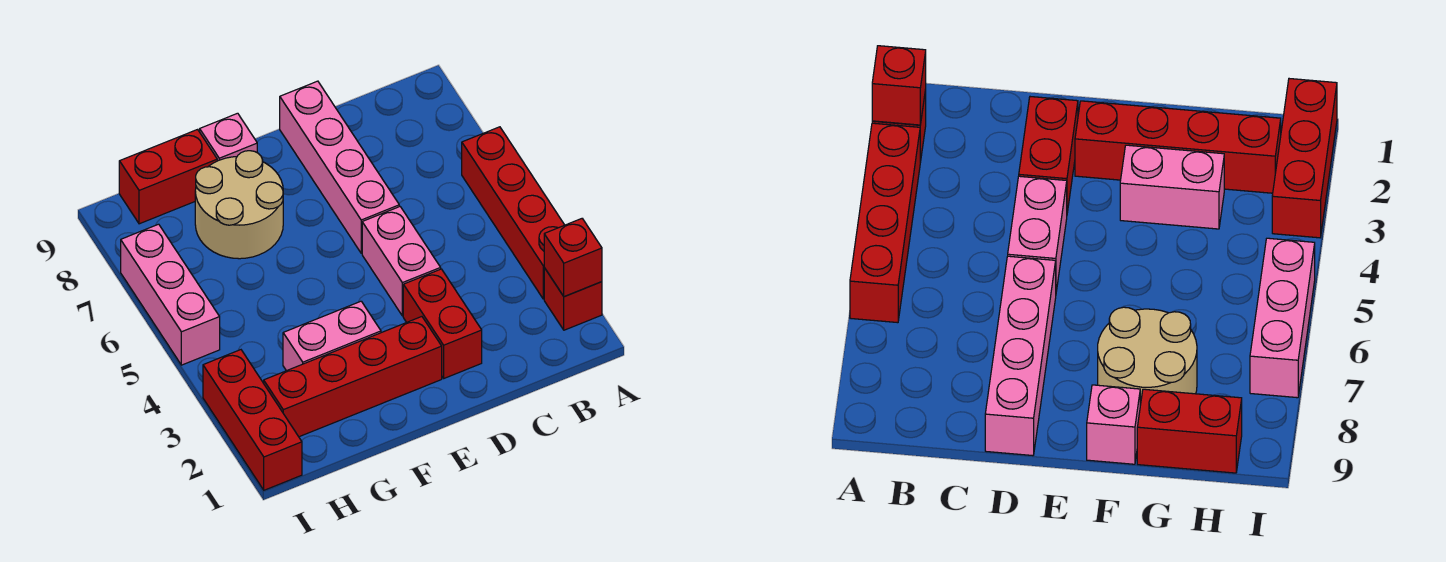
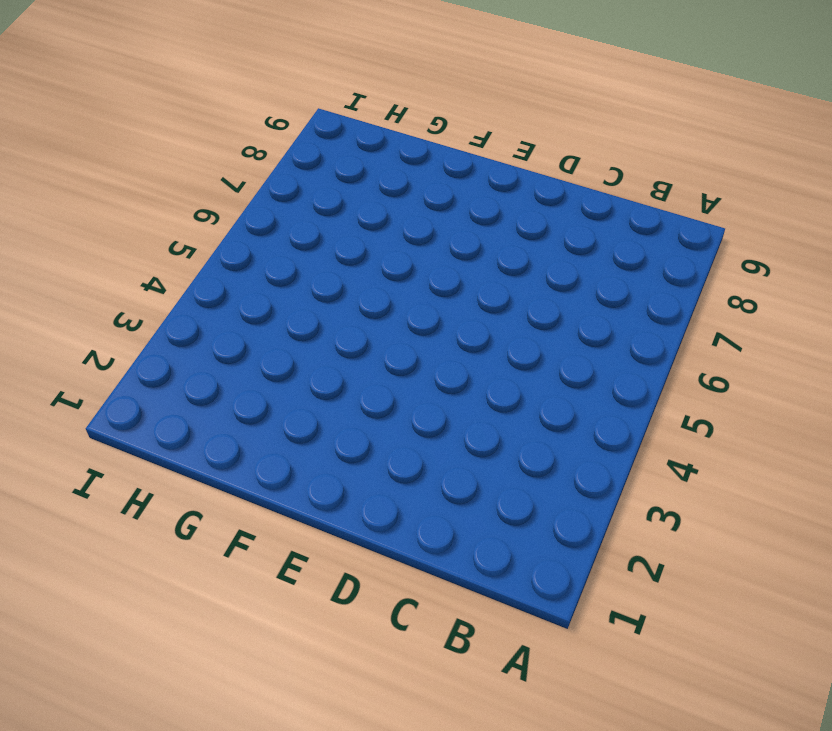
none -> red 1x1 brick [544,268,602,330]
none -> red 1x4 brick [462,127,564,299]
none -> red 1x2 brick [403,269,482,378]

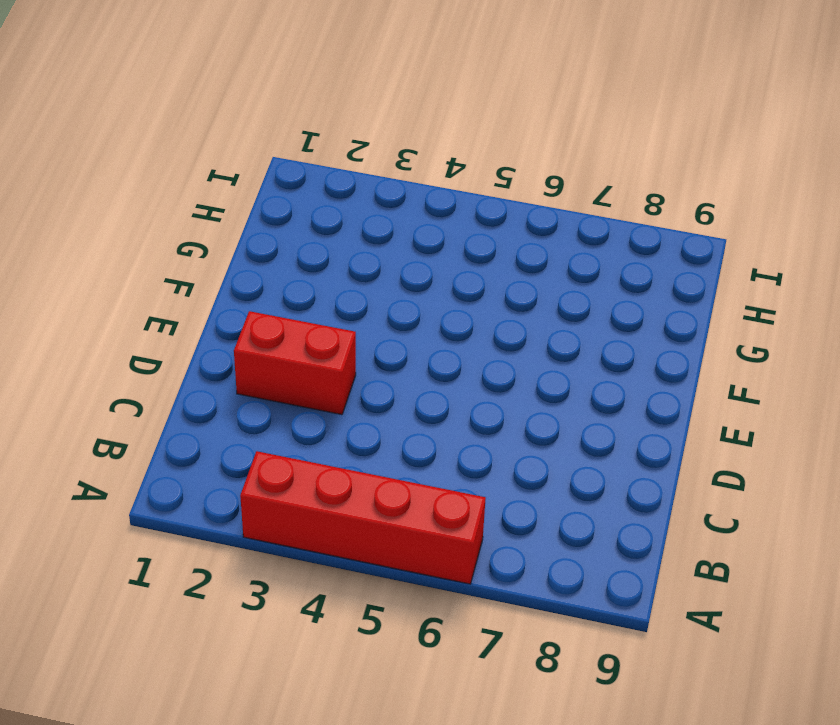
none -> red 1x1 brick [544,268,602,330]
none -> pink 1x2 brick [362,206,441,316]
none -> pink 1x4 brick [280,81,399,253]

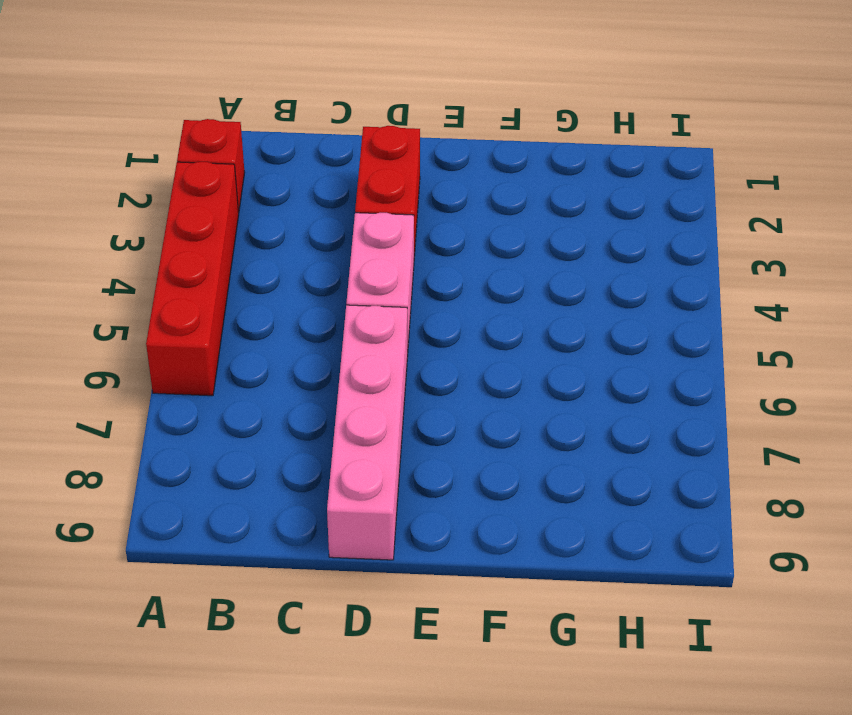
none -> red 1x4 brick [264,317,442,437]
none -> pink 1x2 brick [283,301,381,371]
none -> tan 2x2 round brick [195,151,283,259]

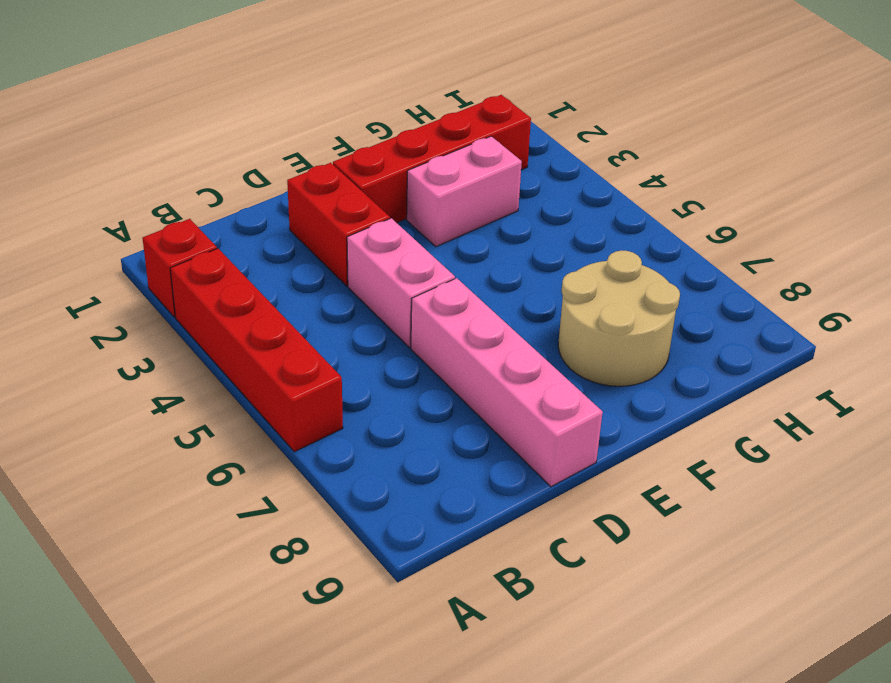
none -> pink 1x1 brick [200,113,257,161]
none -> red 1x2 brick [119,129,217,224]
none -> red 1x3 brick [203,350,302,490]

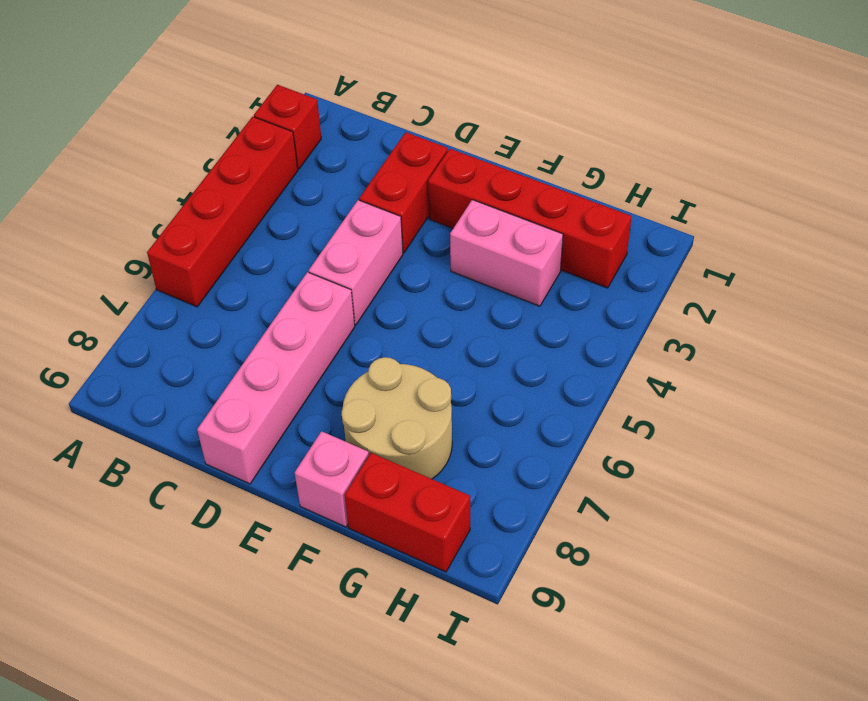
none -> red 1x3 brick [203,350,302,490]
none -> pink 1x3 brick [121,224,220,365]
none -> red 1x1 brick [544,219,602,297]

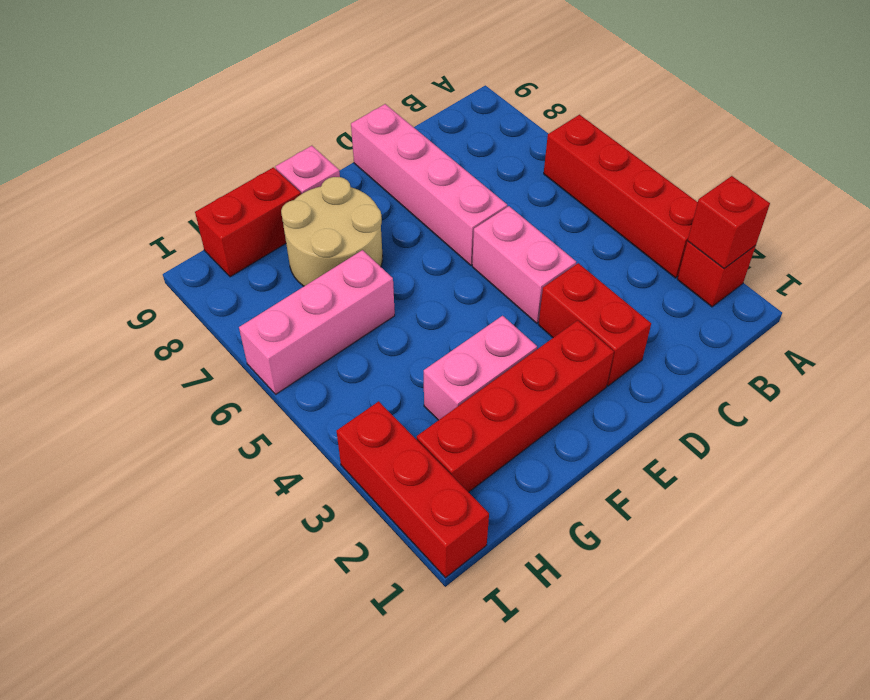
pink 1x3 brick [239,250,395,394] -> pink 1x3 brick turned to [121,224,220,365]

